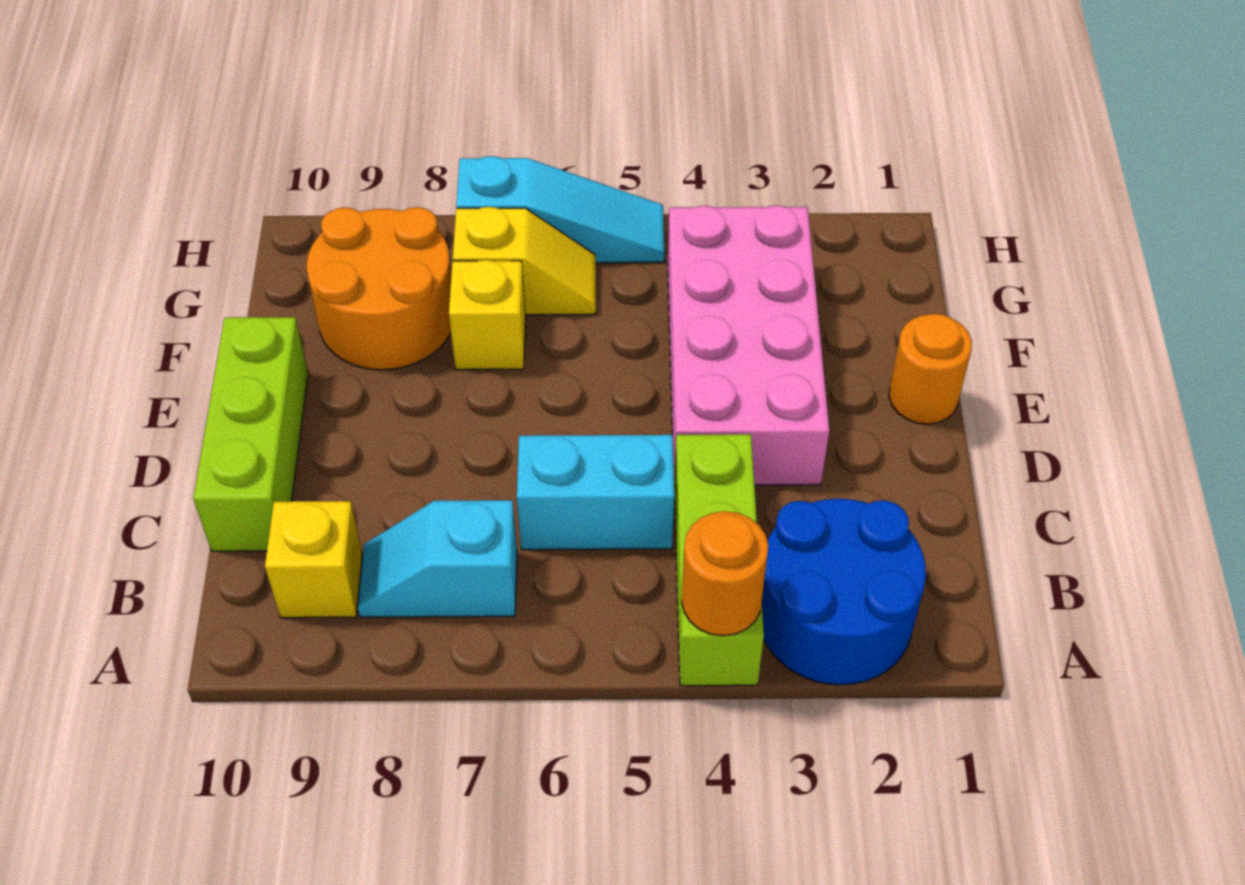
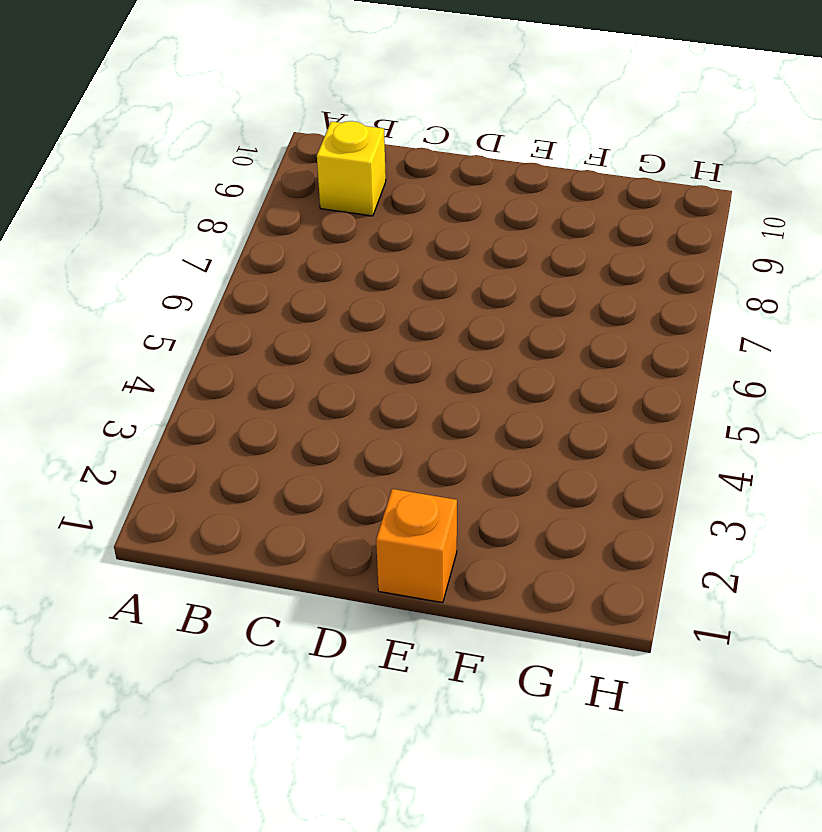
orange 1x1 brick [376,489,457,603] -> orange 1x1 round brick [889,314,972,424]
none -> blue 2x2 round brick [762,499,926,685]
none -> lime 1x3 brick [674,434,764,686]
none -> cyan 1x2 slope [358,500,517,617]

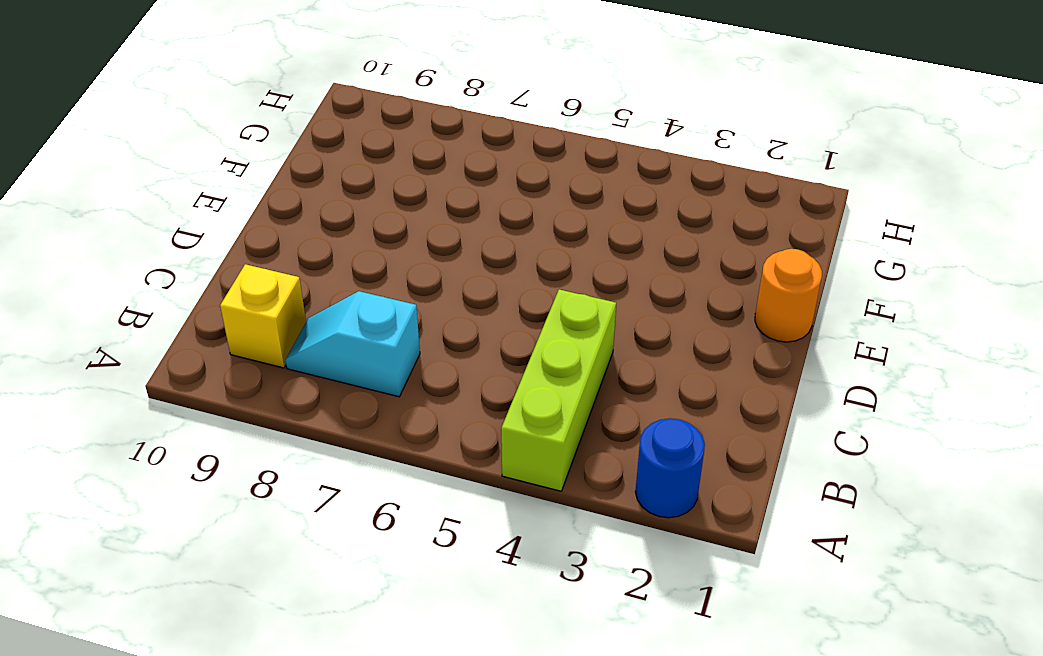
blue 1x1 round brick [635,418,705,518] -> blue 2x2 round brick [762,499,926,685]
none -> cyan 1x2 brick [517,435,674,550]
none -> lime 1x3 brick [193,317,308,551]
none -> pink 2x4 brick [667,205,829,485]

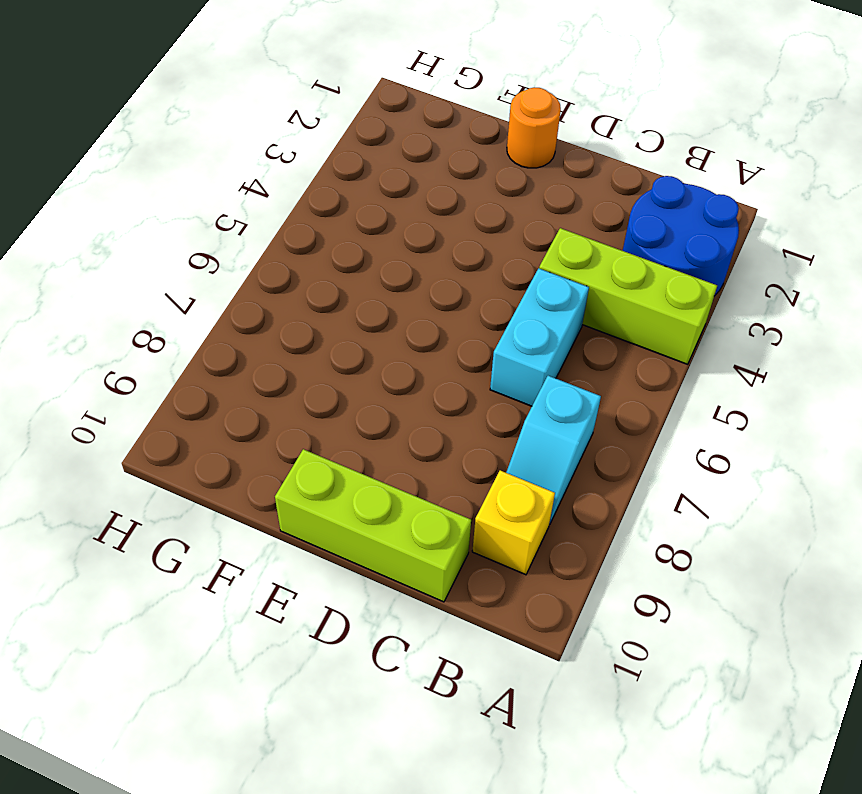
none -> pink 2x4 brick [667,205,829,485]
none -> yellow 1x1 brick [449,260,526,370]
none -> orange 2x2 round brick [307,207,451,370]

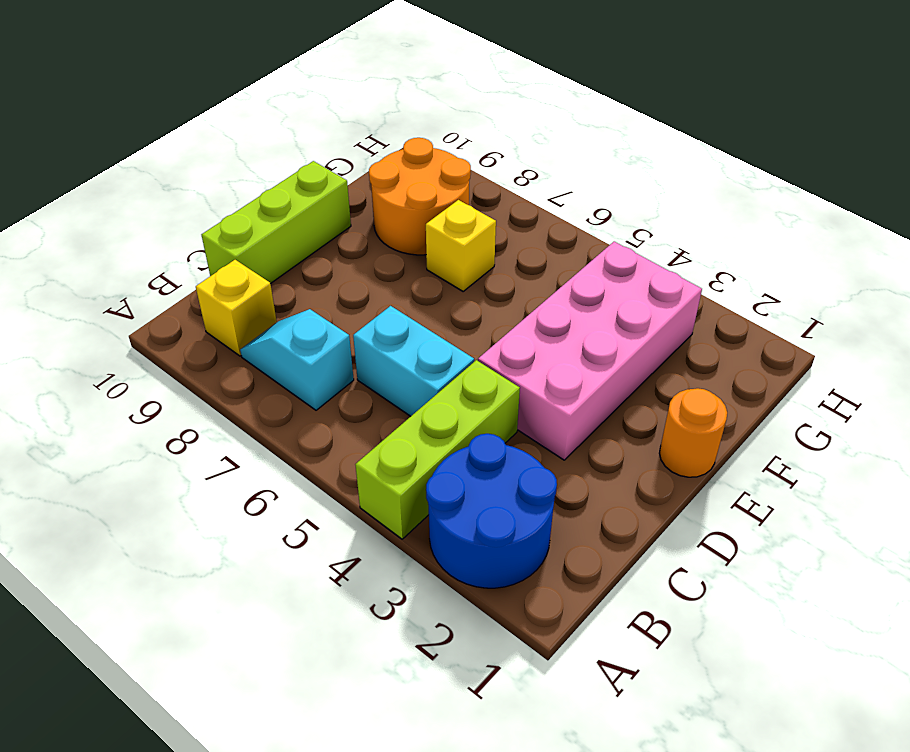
none -> yellow 1x2 slope [453,207,596,315]
none -> cyan 1x3 slope [456,156,664,263]
none -> orange 1x1 round brick [682,511,768,636]

